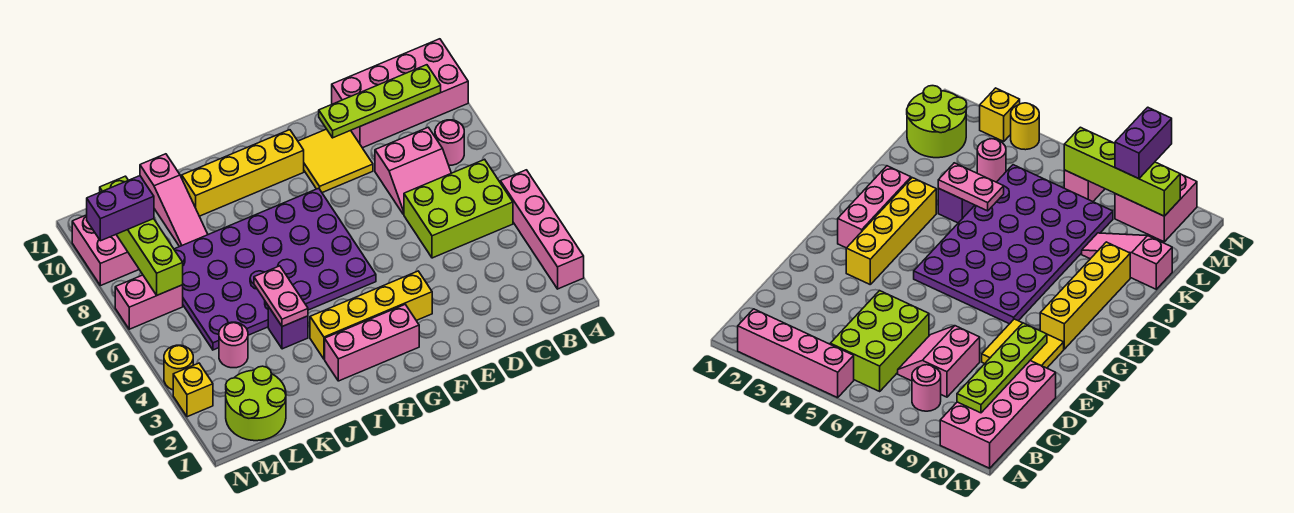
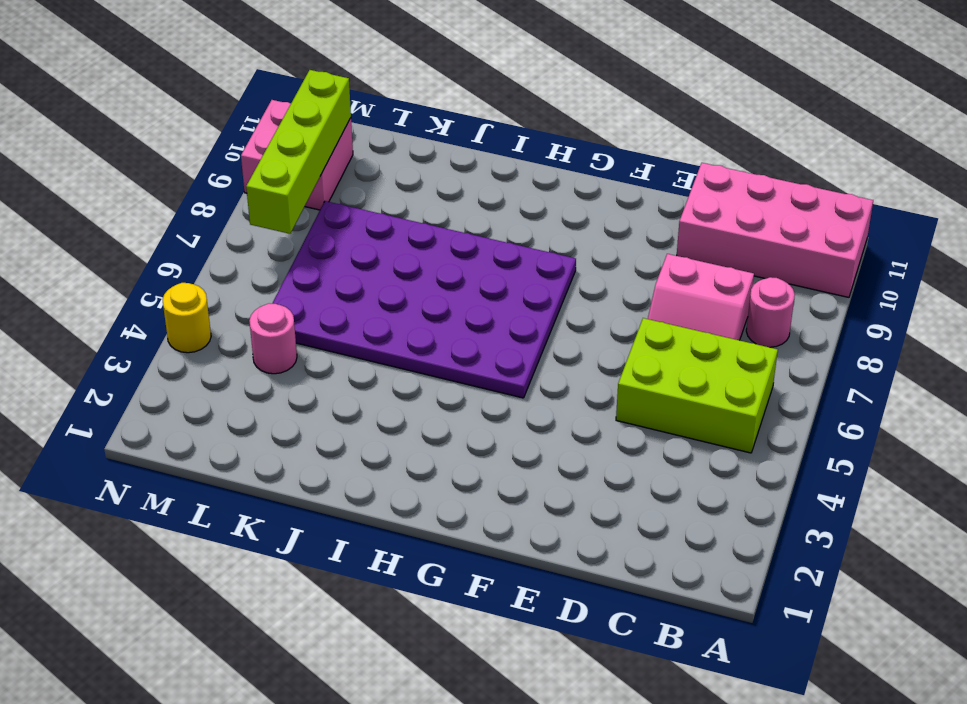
none -> pink 1x4 brick [500,170,584,289]
none -> yellow 2x2 tile [298,129,373,193]
none -> yellow 1x4 brick [310,271,432,359]

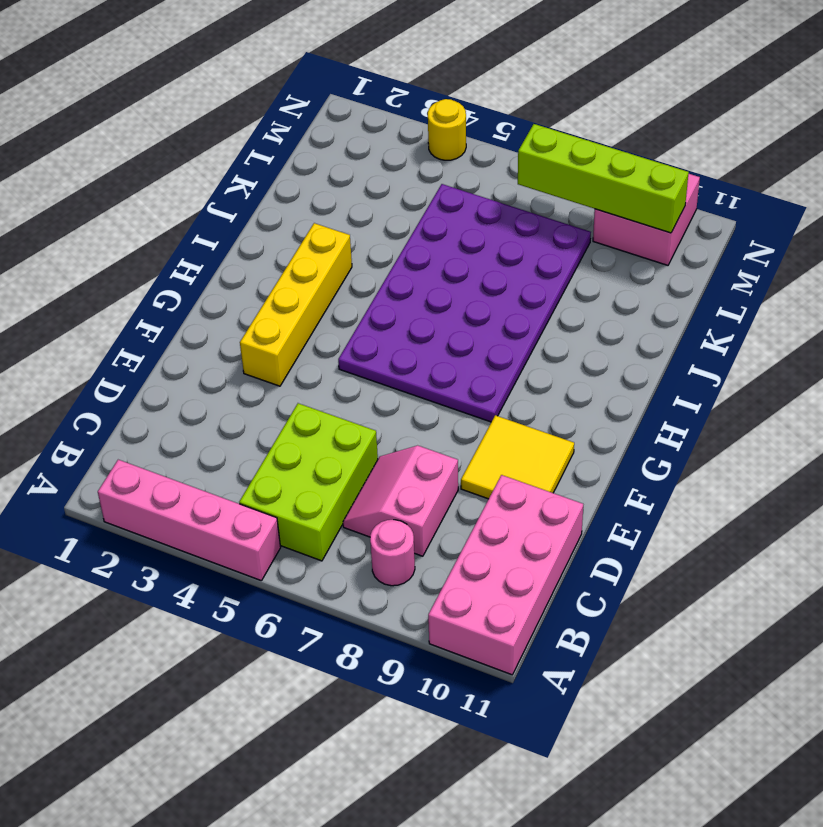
none -> pink 1x3 brick [325,305,419,381]
none -> yellow 1x4 brick [182,130,304,216]
none -> purple 1x1 brick [268,306,308,349]

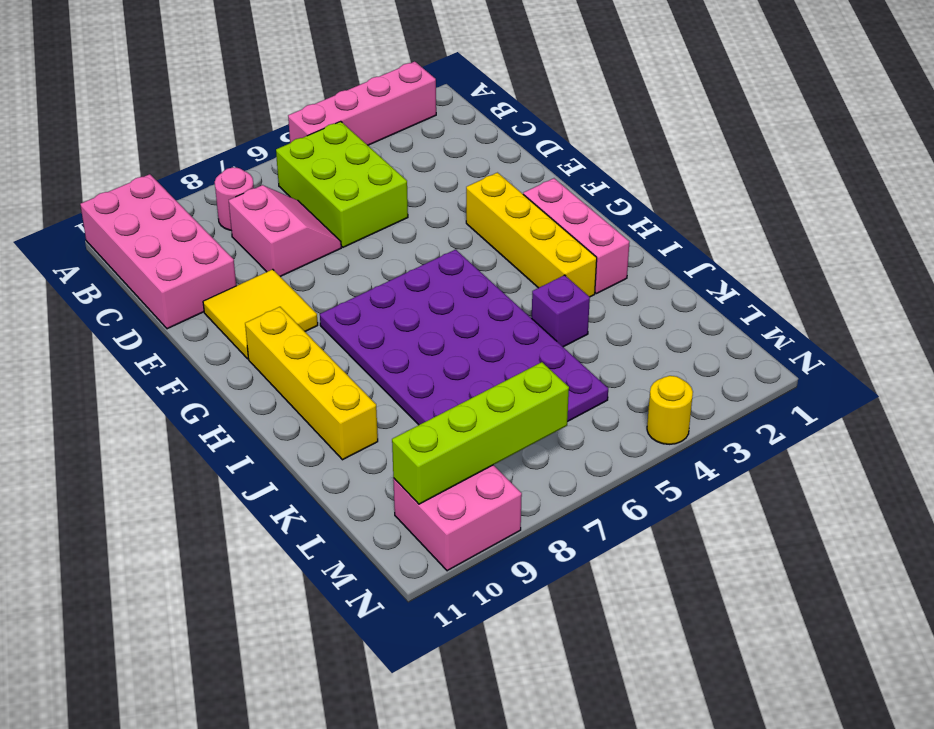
none -> pink 1x3 slope [140,154,208,247]
none -> lime 2x2 round brick [226,366,286,441]
none -> pink 1x1 round brick [219,322,248,368]

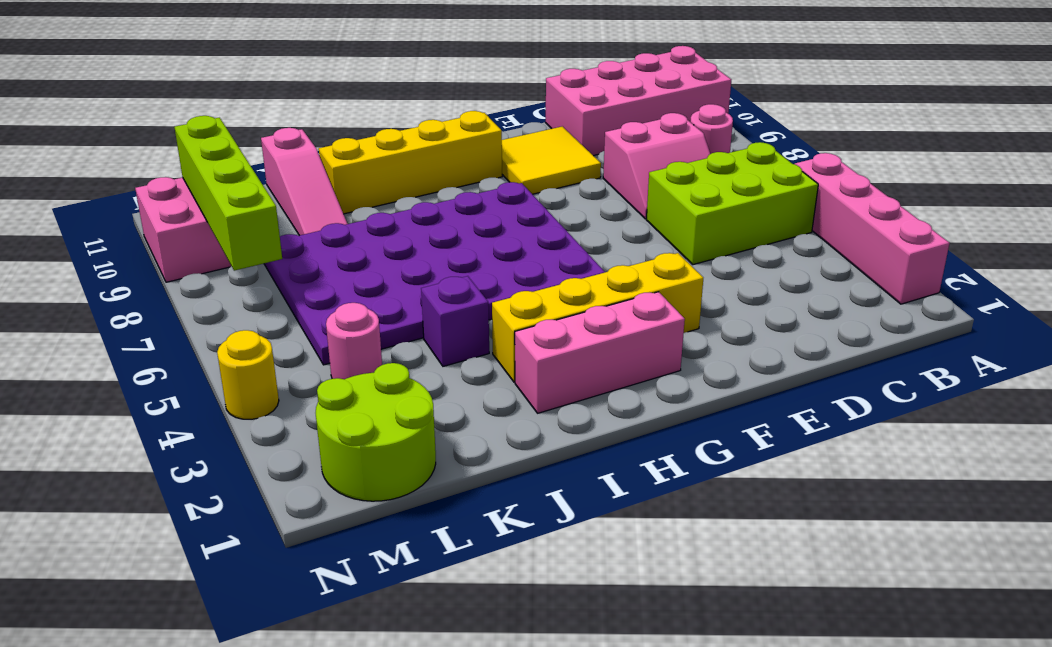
none -> pink 1x2 brick [115,275,183,329]
none -> yellow 1x1 brick [173,363,213,417]
none -> lime 1x4 plate [319,65,441,138]

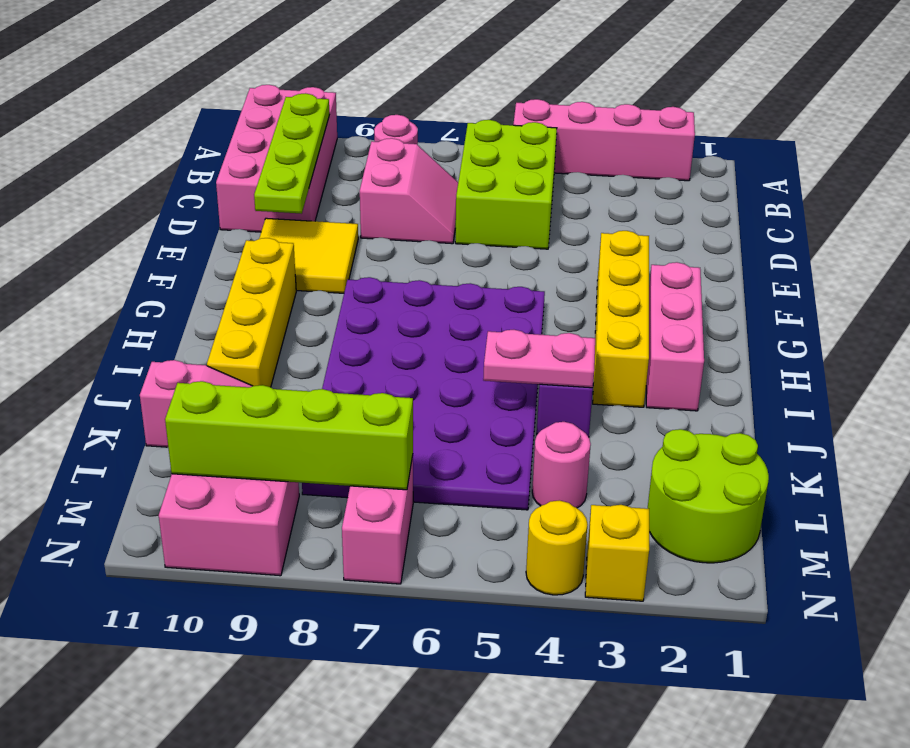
none -> purple 1x2 brick [87,176,154,241]

